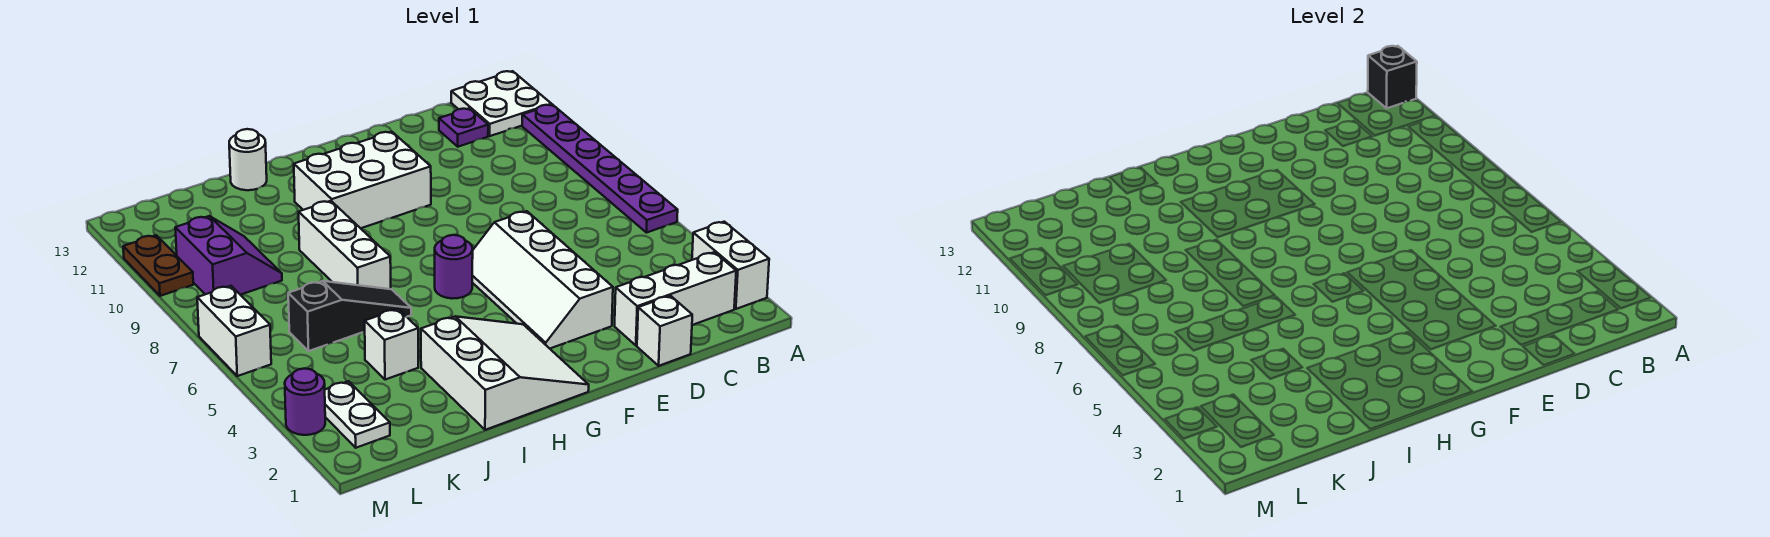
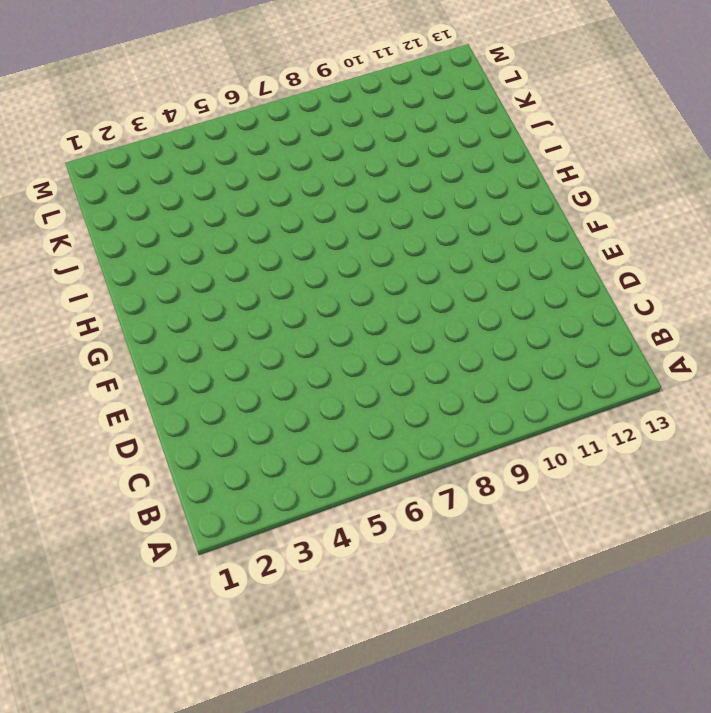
none -> white 1x2 brick [692,222,769,309]
none -> purple 1x6 plate [522,105,678,233]
none -> white 2x2 plate [451,71,552,136]

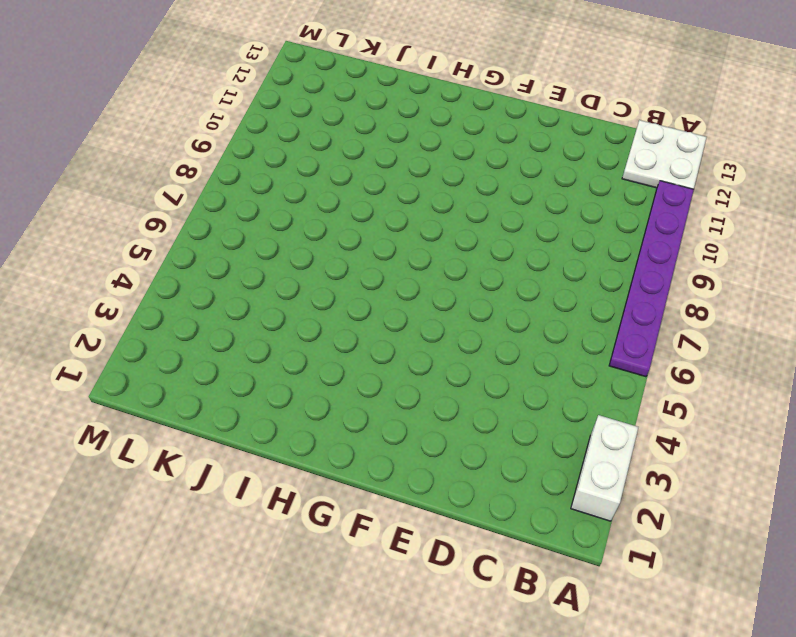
none -> white 1x3 brick [615,252,736,345]
none -> purple 1x1 plate [439,108,488,147]
none -> white 1x1 brick [637,296,692,366]

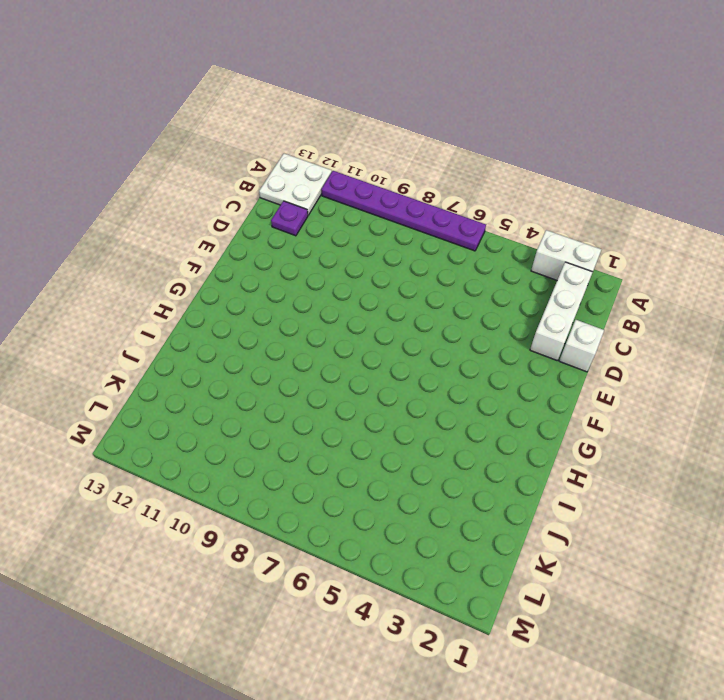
none -> white 2x4 slope [472,211,613,349]
none -> white 2x3 brick [294,132,431,228]
none -> white 3x3 slope [421,316,589,430]

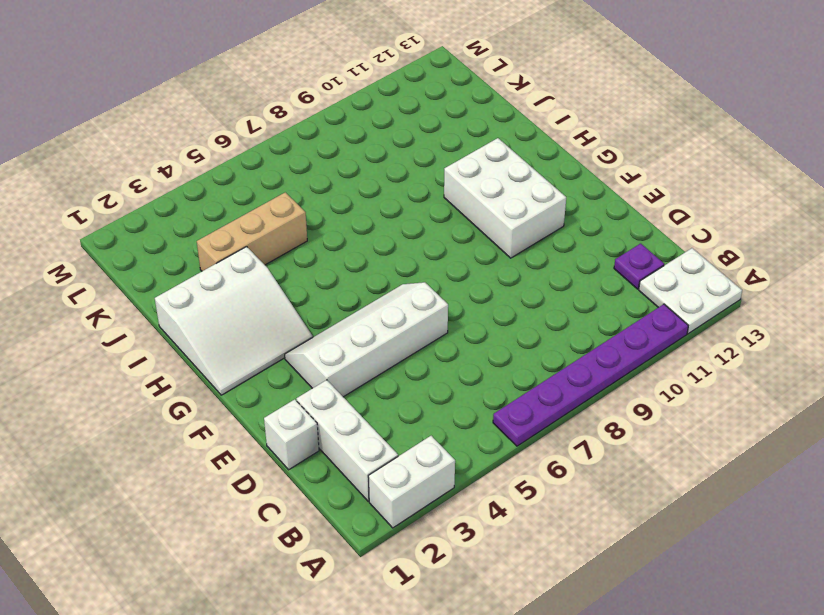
tan 1x3 brick [197,192,307,271] -> white 1x1 brick [365,309,418,380]
none -> purple 1x1 round brick [435,235,473,299]
none -> black 1x3 slope [288,281,411,351]
none -> white 1x3 brick [299,201,391,289]

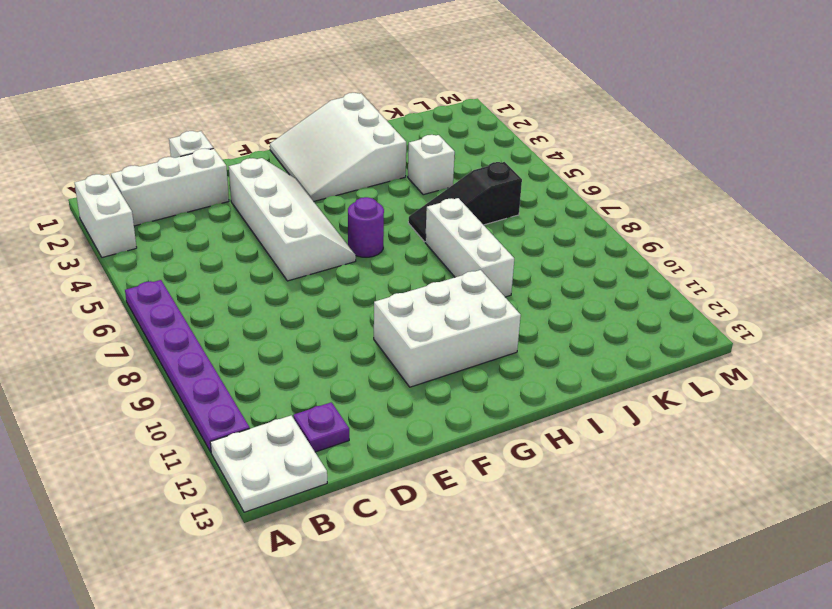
none -> white 1x1 round brick [229,129,267,190]
none -> purple 2x2 slope [175,216,282,295]
none -> white 1x2 plate [325,381,390,448]

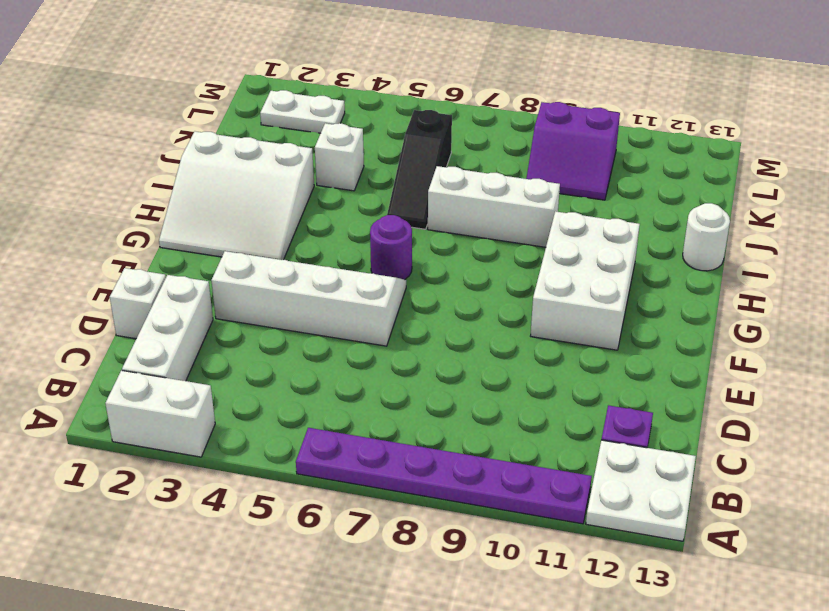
none -> purple 1x1 round brick [285,369,325,435]
none -> white 1x2 brick [197,286,271,376]
none -> brown 1x2 plate [123,235,193,296]

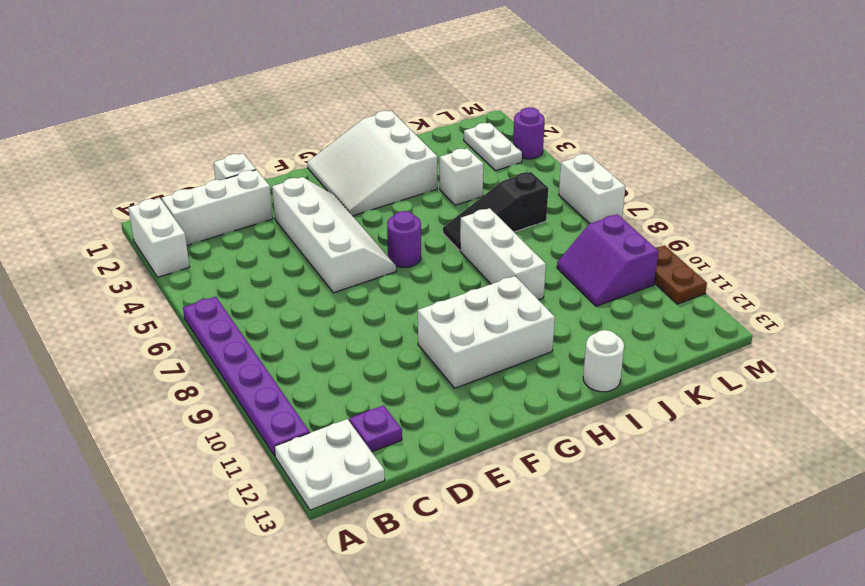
none -> black 1x1 brick [1368,46,1417,108]

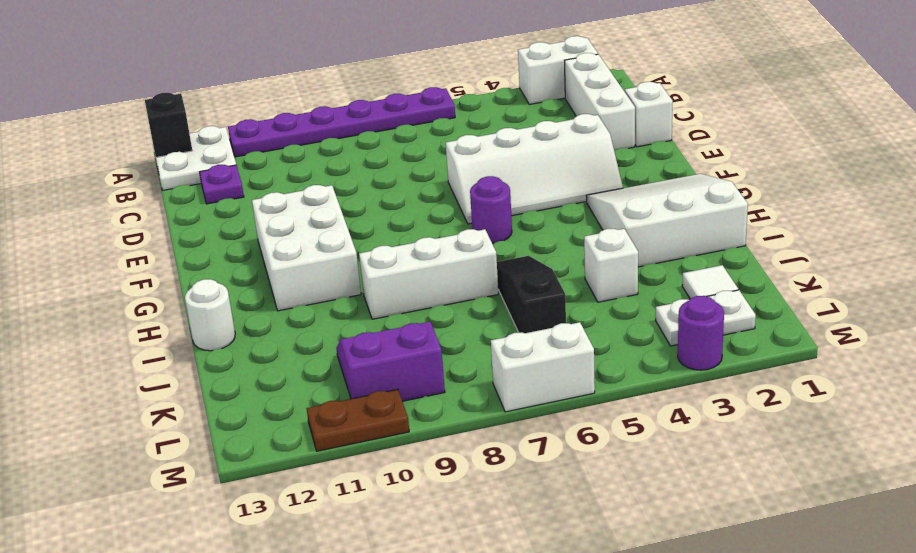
white 1x1 tile [682,265,738,299] -> none

